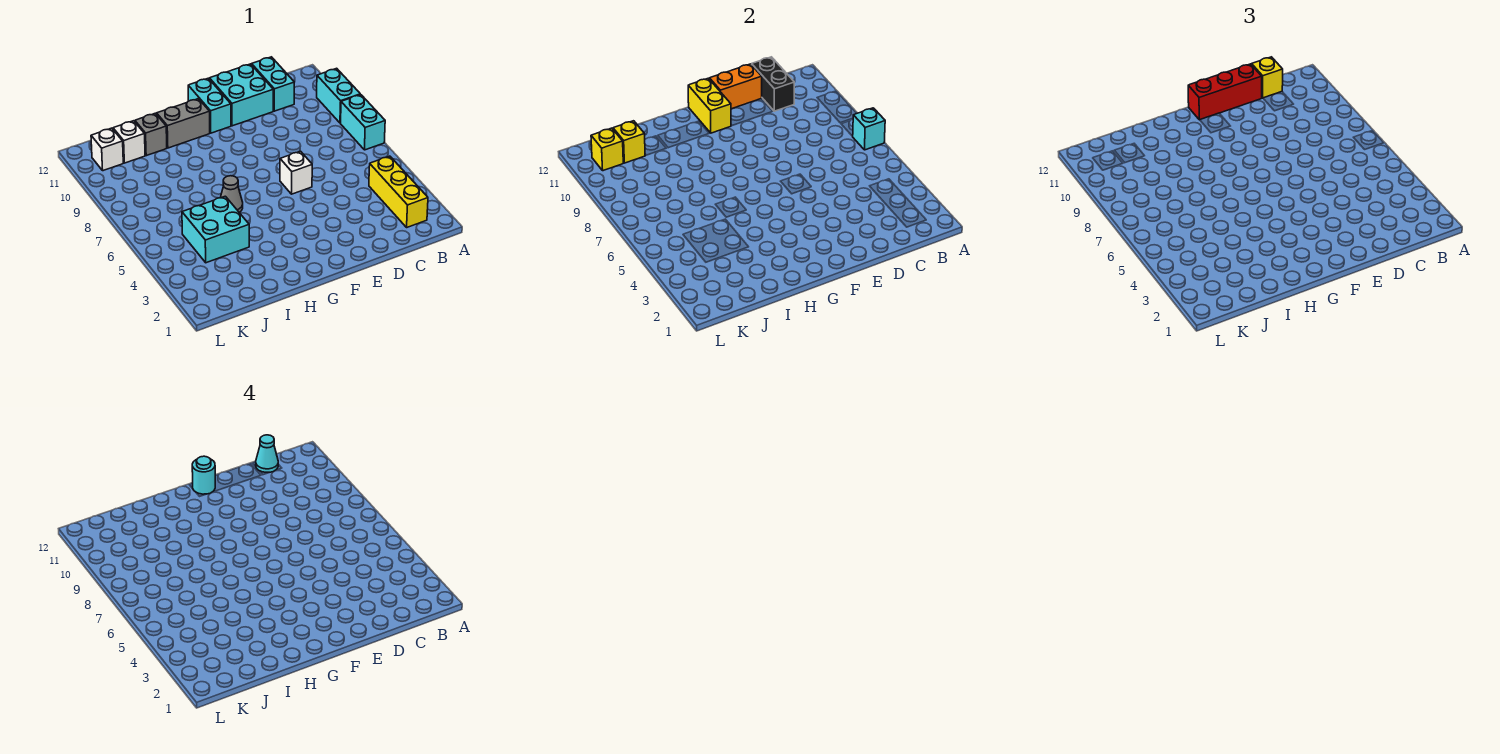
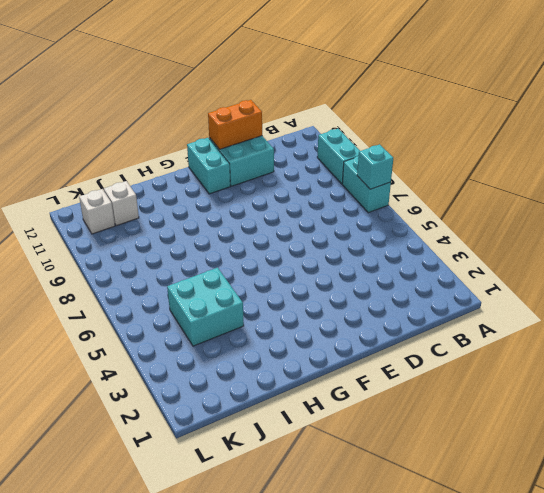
none -> yellow 1x3 brick [369,156,428,227]
none -> cyan 1x2 brick [252,57,294,111]
none -> white 1x1 brick [280,151,312,194]

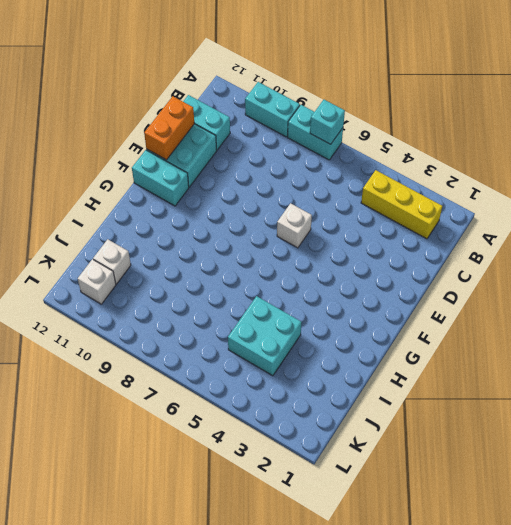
none -> grey 1x2 brick [157,99,210,148]
none -> grey 1x1 cone [220,176,243,213]
none -> grey 1x1 brick [135,113,167,156]

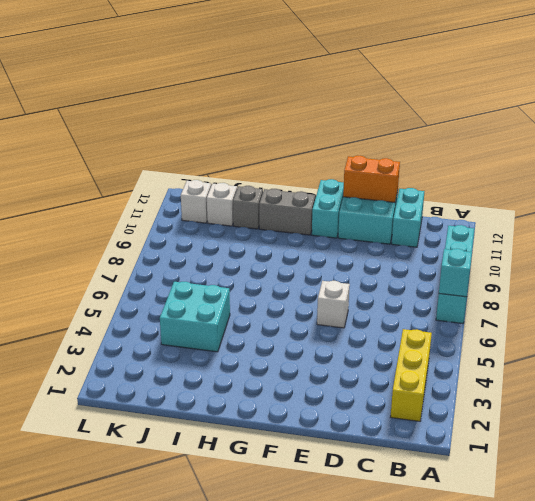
none -> grey 1x1 cone [220,176,243,213]
none -> black 1x2 brick [752,57,794,111]
none -> yellow 1x2 brick [688,78,731,133]

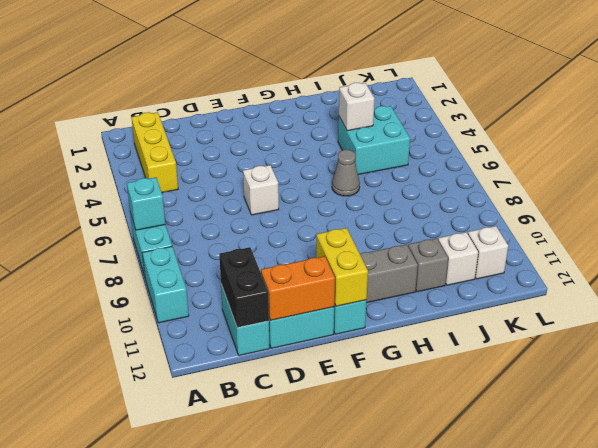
white 1x1 brick [339,83,374,131] -> none
none -> yellow 1x1 brick [613,121,645,163]
none -> yellow 1x1 brick [591,128,623,171]
none -> yellow 1x1 brick [1252,57,1283,98]

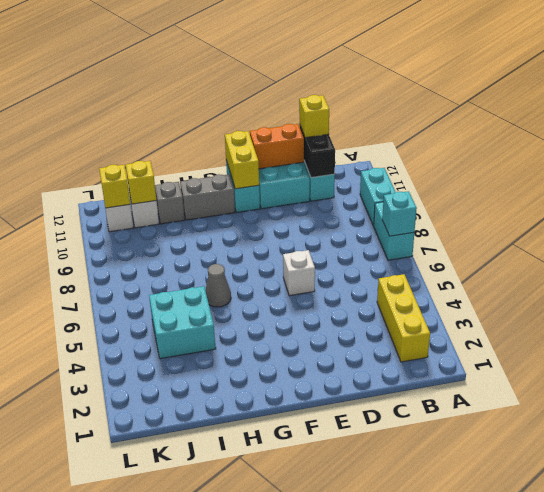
none -> red 1x3 brick [1188,64,1262,120]
none -> cyan 1x1 cone [255,435,278,472]
none -> cyan 1x1 round brick [192,456,215,494]

